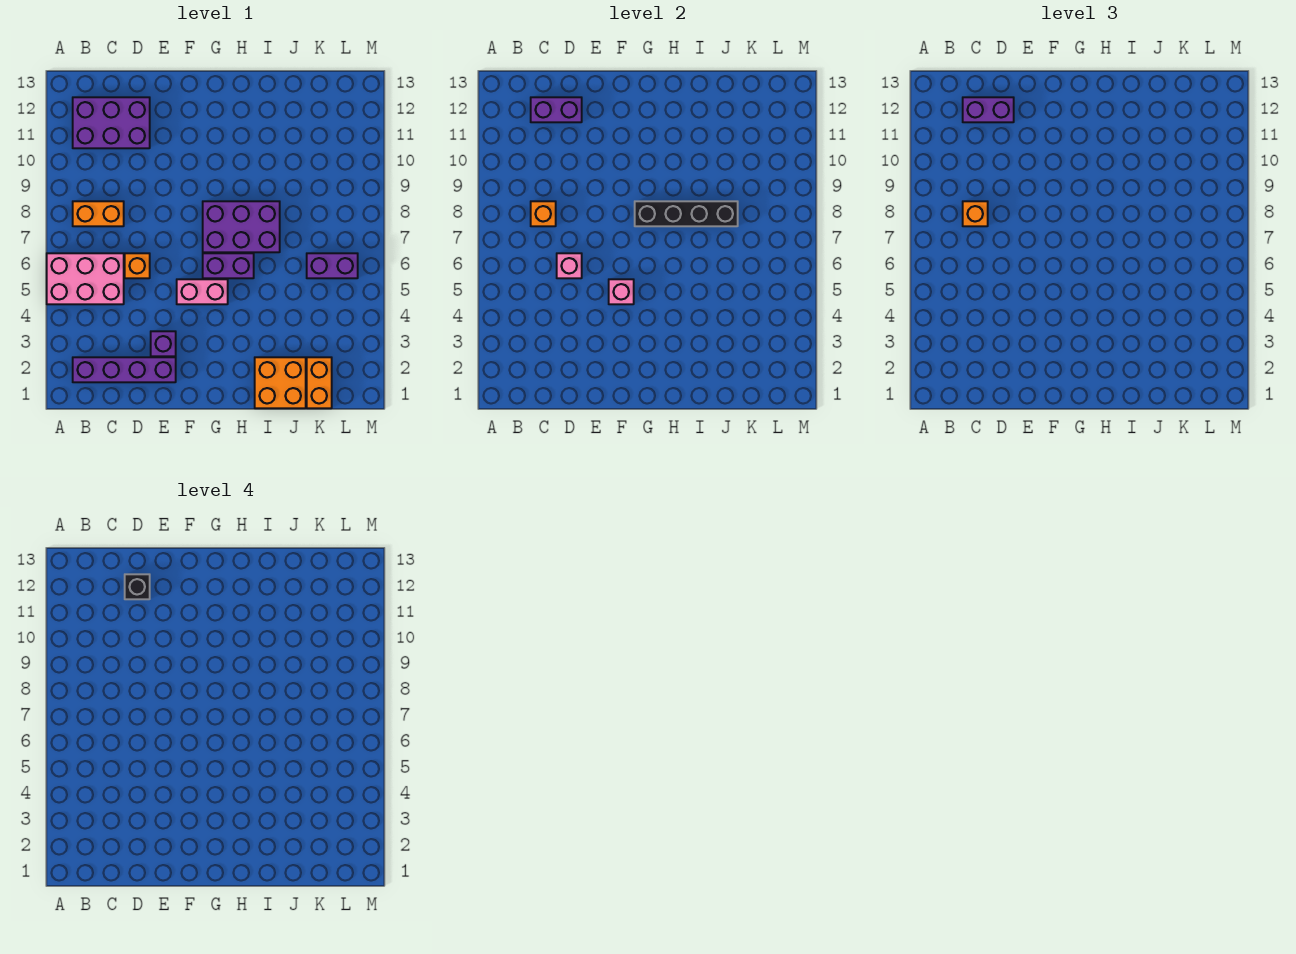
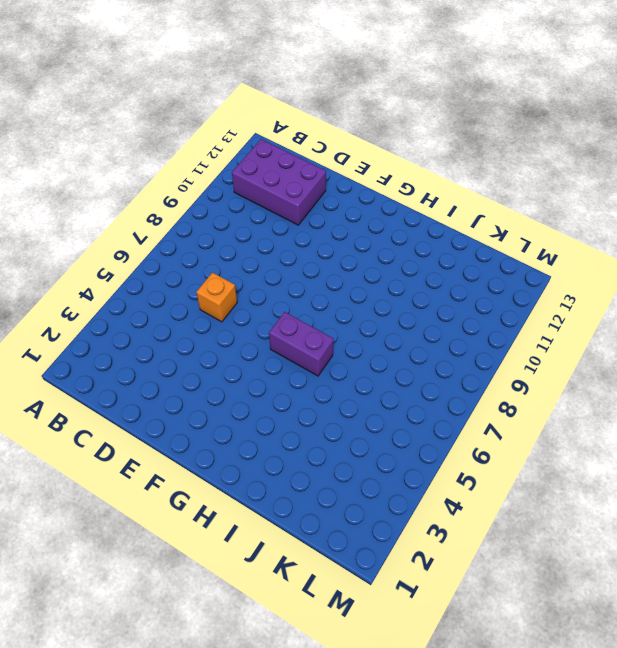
none -> pink 2x3 brick [47,253,124,304]
none -> purple 1x4 brick [73,357,176,382]
none -> orange 1x2 brick [73,201,124,226]

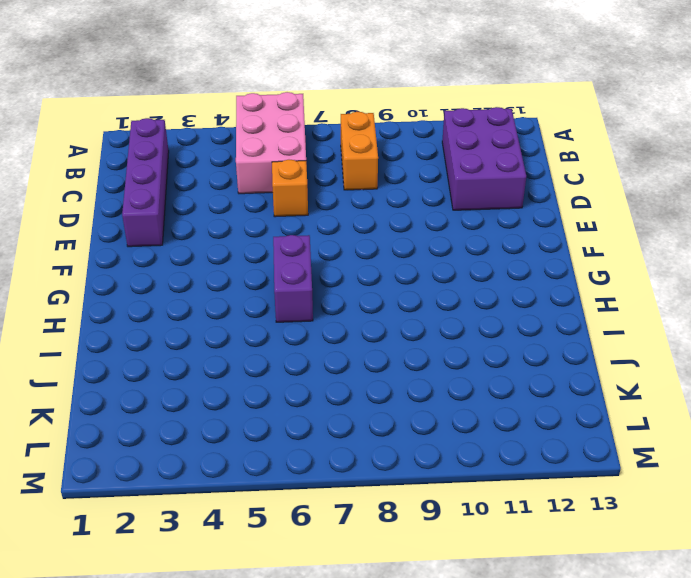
none -> purple 1x1 brick [151,331,176,356]
none -> pink 1x2 brick [177,279,228,304]
none -> purple 2x3 brick [203,201,280,252]

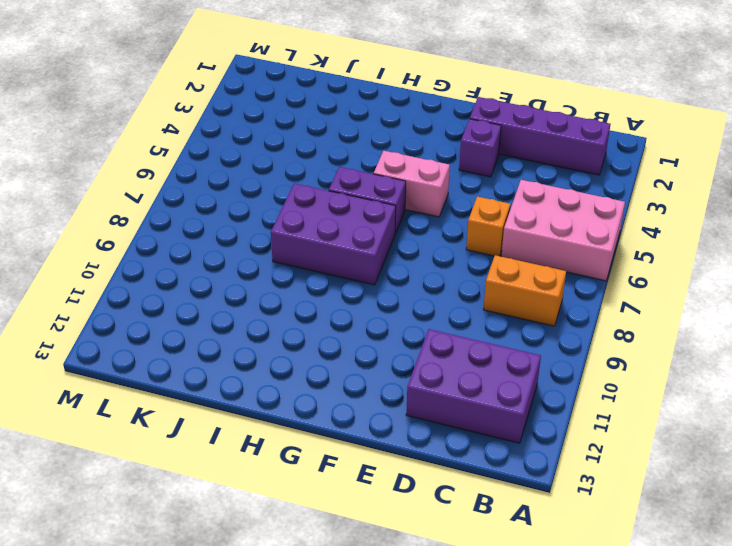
none -> orange 2x2 brick [255,357,306,408]
none -> orange 1x2 brick [307,357,332,408]
none -> purple 1x2 brick [307,253,358,278]

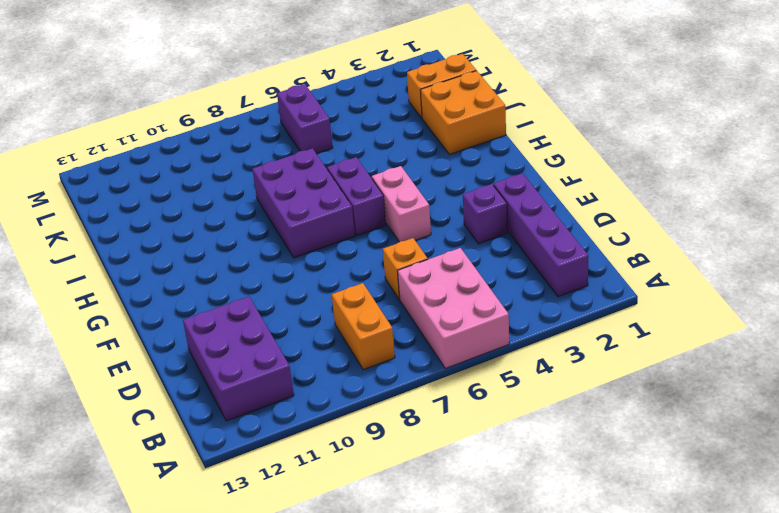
none -> orange 1x1 brick [531,201,556,226]
none -> purple 1x2 brick [531,97,582,122]
none -> pink 1x1 brick [557,253,582,278]

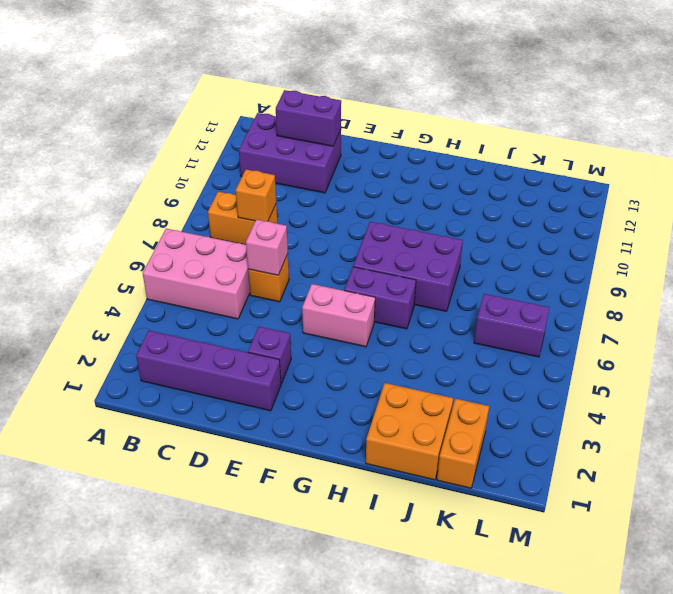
none -> pink 1x1 brick [609,279,634,304]
none -> black 1x4 brick [635,201,738,226]
none -> orange 1x1 brick [963,201,988,226]

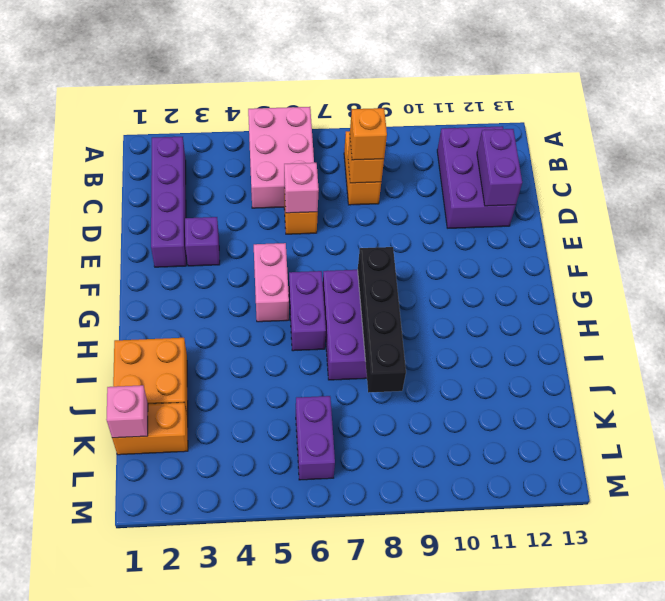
pink 1x1 brick [106,385,148,438] -> pink 1x1 brick moved to [609,279,634,304]
none -> purple 1x2 brick [963,97,1014,122]
none -> black 1x1 brick [125,574,150,599]

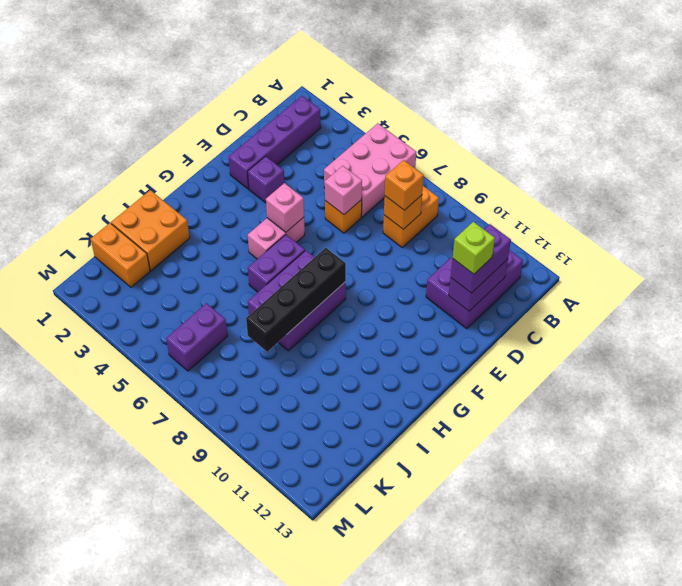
lime 1x1 brick [453,222,495,274] -> black 1x1 brick [125,574,150,599]

